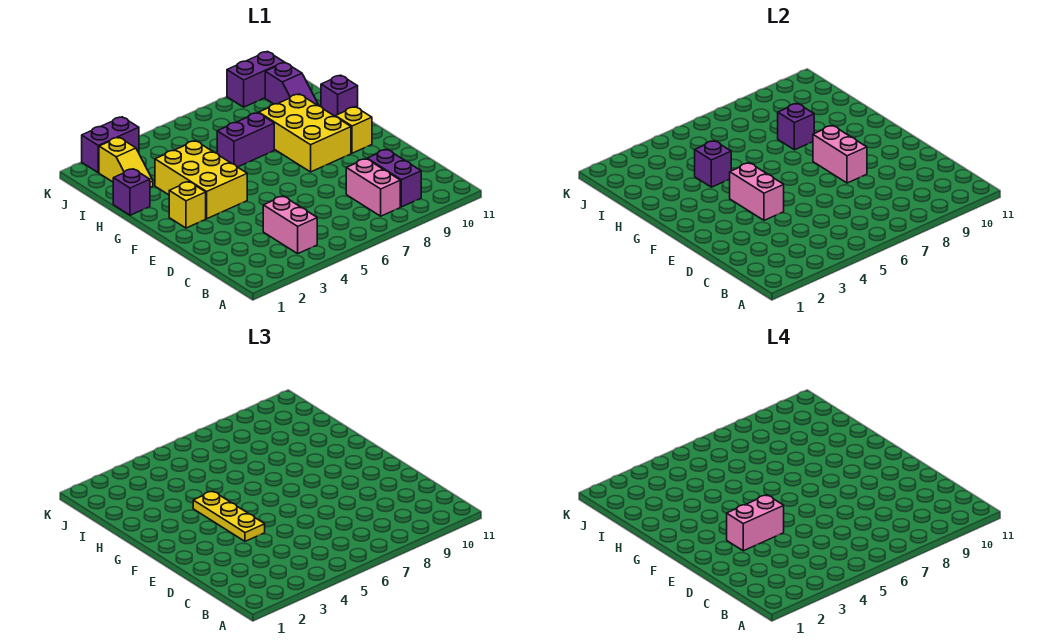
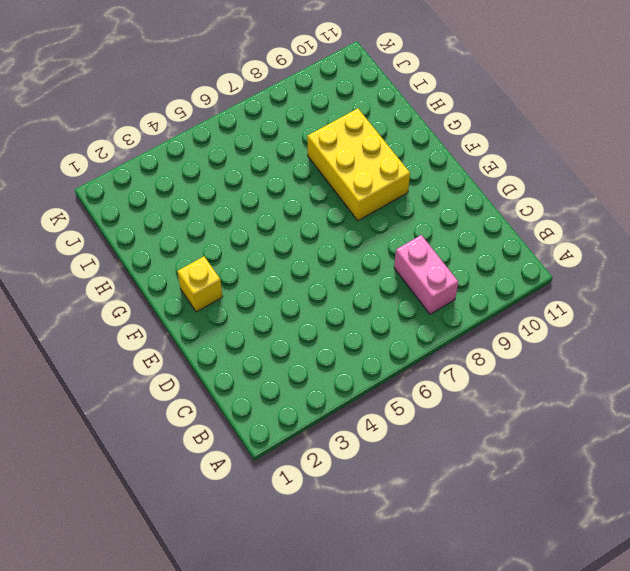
none -> pink 1x2 brick [263,196,317,254]
none -> purple 1x2 brick [367,149,421,207]
none -> yellow 2x3 brick [155,141,247,219]

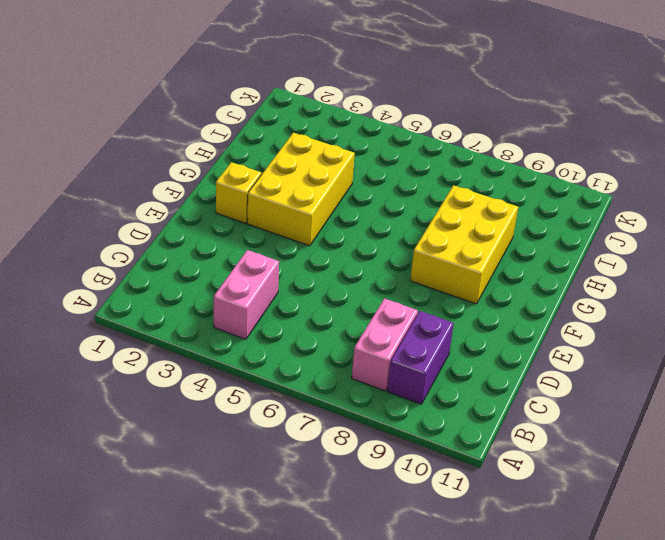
none -> yellow 1x1 brick [335,107,372,153]
none -> purple 1x1 brick [113,169,150,215]
none -> purple 1x2 brick [217,113,274,167]

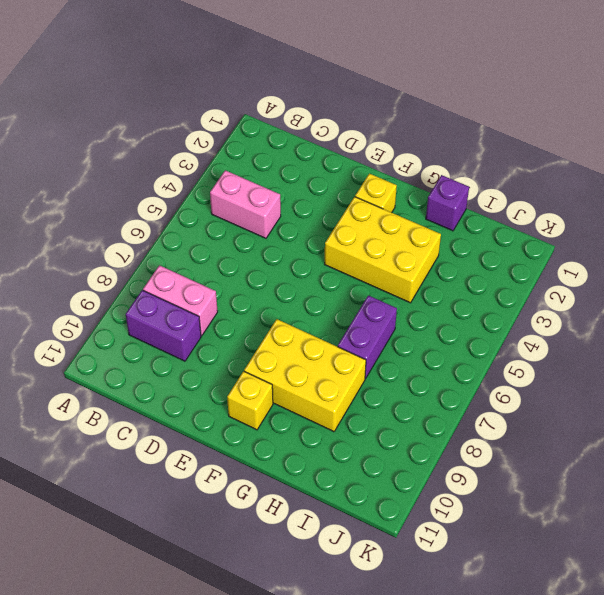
none -> purple 1x1 brick [321,75,358,116]
none -> yellow 1x2 slope [99,137,153,187]
none -> purple 1x2 slope [265,62,319,106]

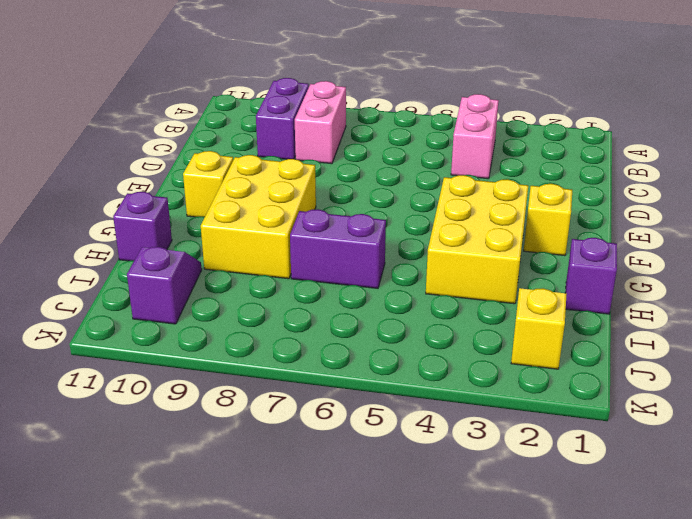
none -> purple 1x2 brick [82,117,139,173]
none -> purple 1x2 brick [227,51,284,107]
none -> pink 1x2 brick [730,163,784,220]

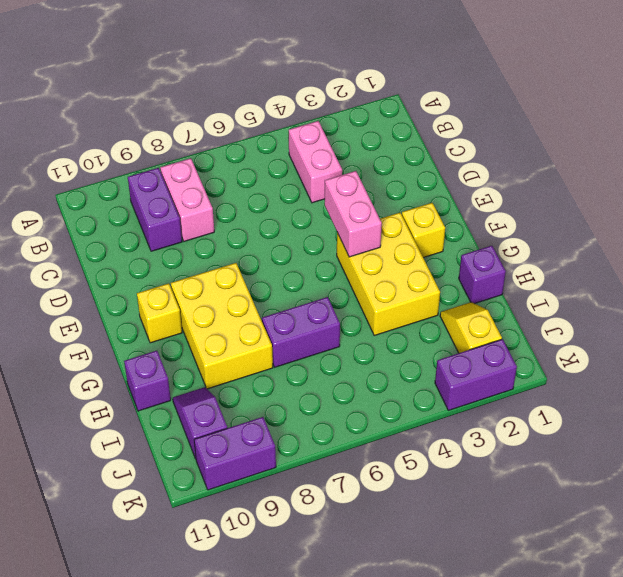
none -> pink 1x2 brick [813,126,867,183]
none -> purple 1x1 brick [695,141,731,187]
none -> purple 1x1 brick [778,103,814,150]

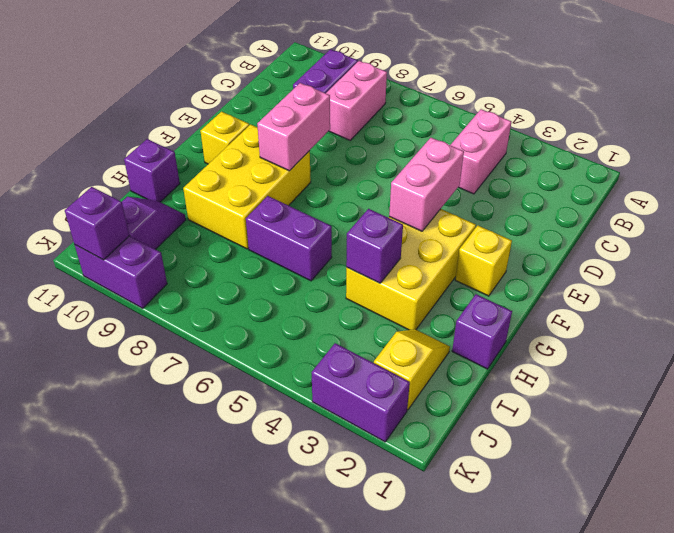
purple 1x1 brick [65,187,130,260] -> purple 1x1 brick moved to [778,103,814,150]
none -> yellow 1x3 plate [193,491,265,541]
none -> pink 1x2 brick [727,495,784,551]

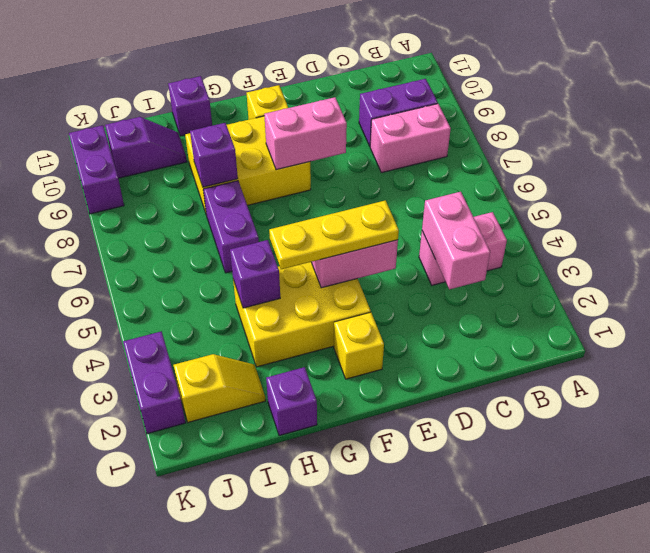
pink 1x2 brick [422,192,490,289] -> pink 1x2 brick moved to [727,495,784,551]

